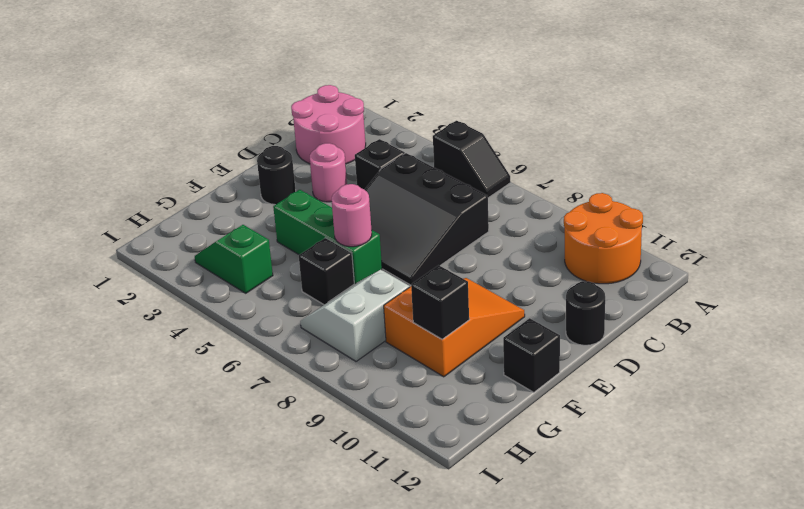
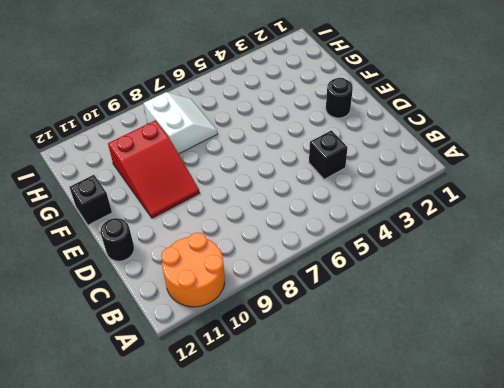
red 2x3 slope [108,120,199,218] -> orange 2x3 slope [384,278,525,377]
none -> black 1x2 slope [433,121,511,198]
none -> pink 2x2 round brick [291,85,366,164]
none -> black 3x3 slope [364,153,489,285]

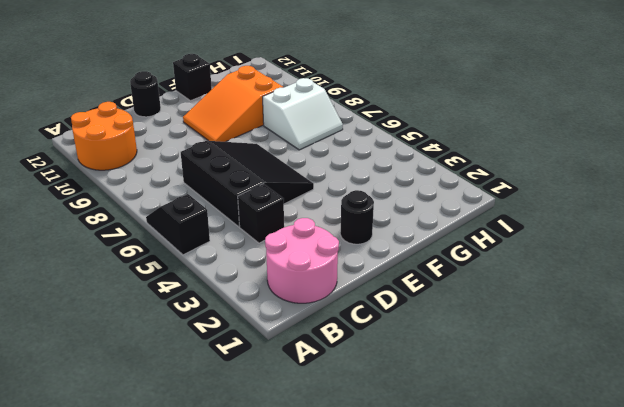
none -> pink 1x1 round brick [310,143,347,202]
none -> green 1x3 brick [273,190,382,284]
none -> black 1x1 brick [299,238,354,305]

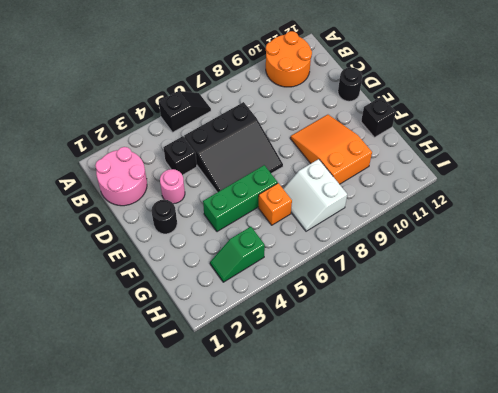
orange 1x1 brick [259,183,292,225] -> black 1x1 brick [299,238,354,305]
none -> pink 1x1 round brick [332,184,372,247]
none -> black 1x1 brick [411,265,469,339]

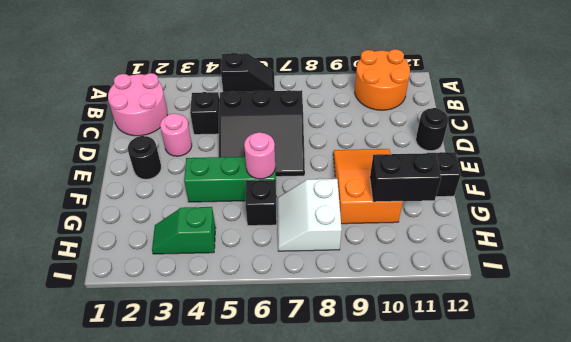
black 1x2 brick [370,153,441,202] -> black 1x1 brick [411,265,469,339]

